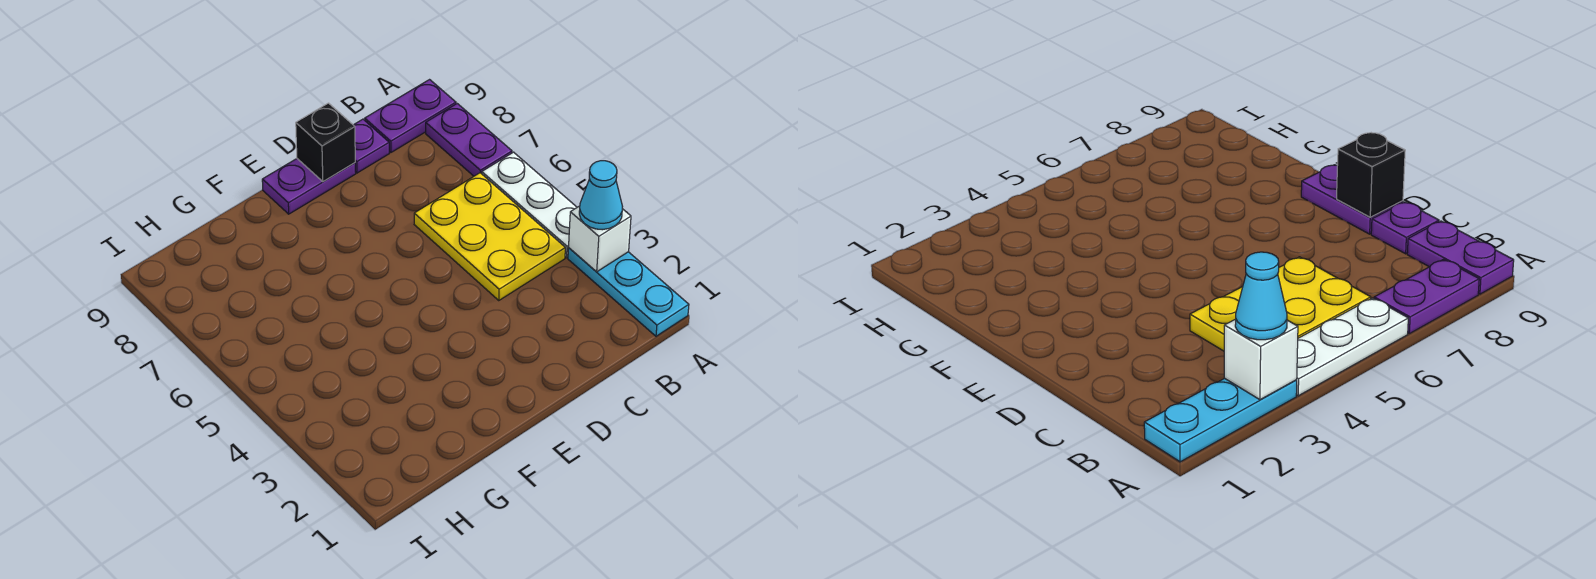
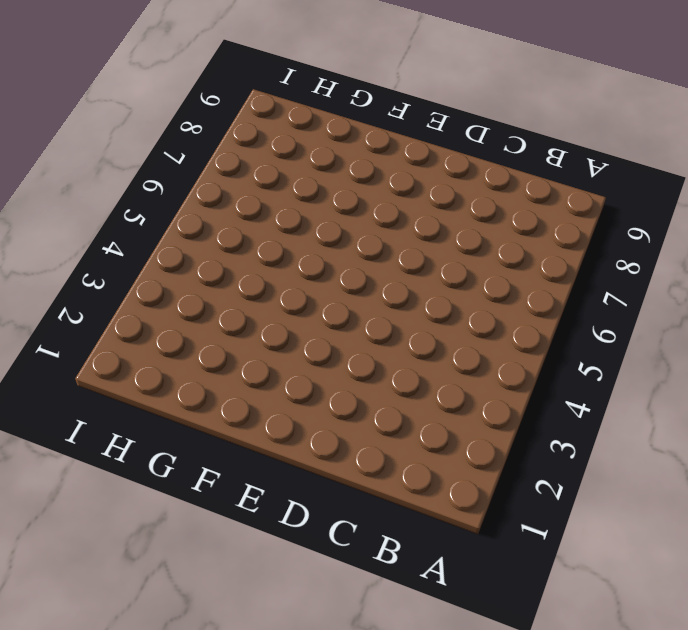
none -> cyan 1x3 plate [568,248,689,336]
none -> white 1x3 plate [482,152,577,258]

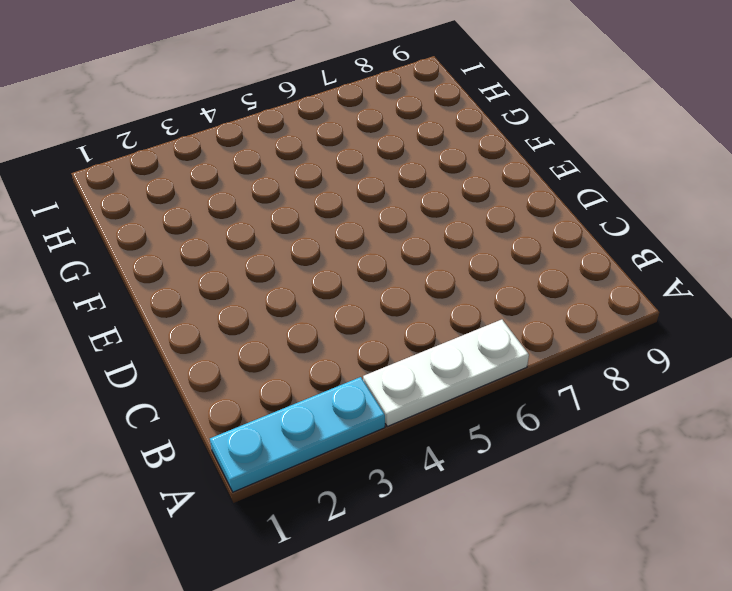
none -> purple 1x2 plate [426,104,512,176]
none -> purple 1x2 plate [365,80,456,153]

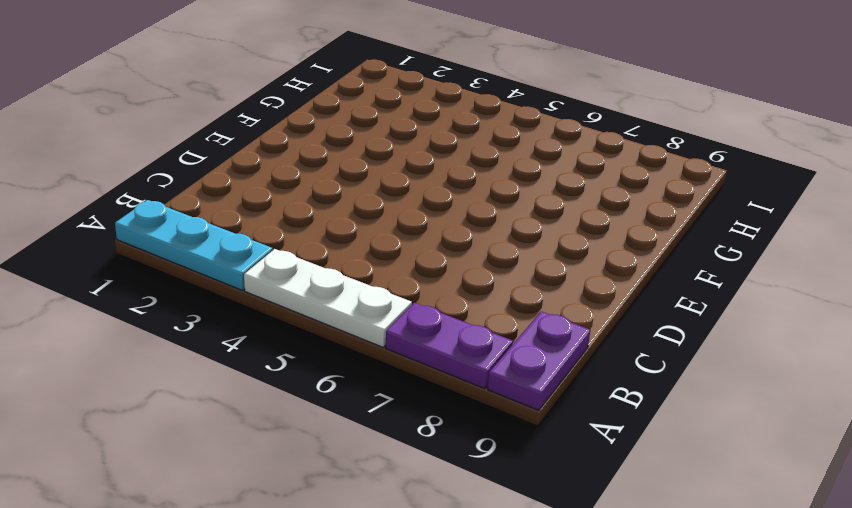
none -> yellow 2x3 plate [414,173,565,300]
none -> purple 1x1 plate [354,119,389,173]

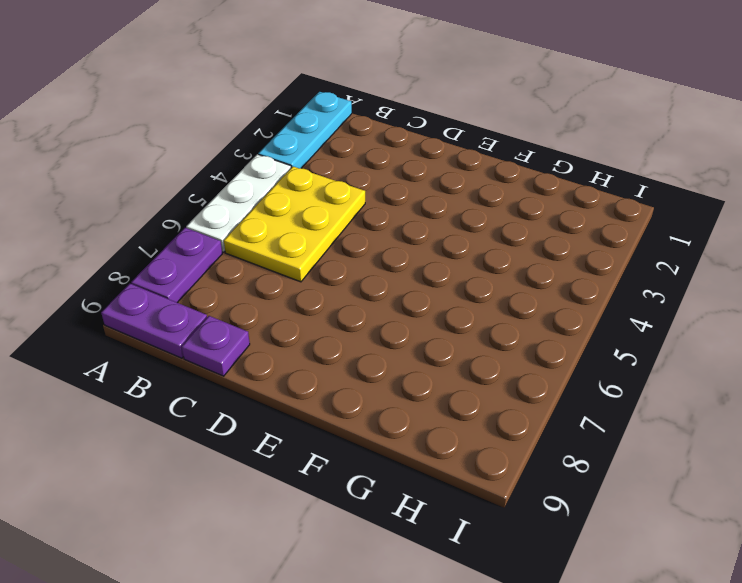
none -> purple 1x2 plate [262,159,356,214]
none -> white 1x1 brick [569,206,631,272]

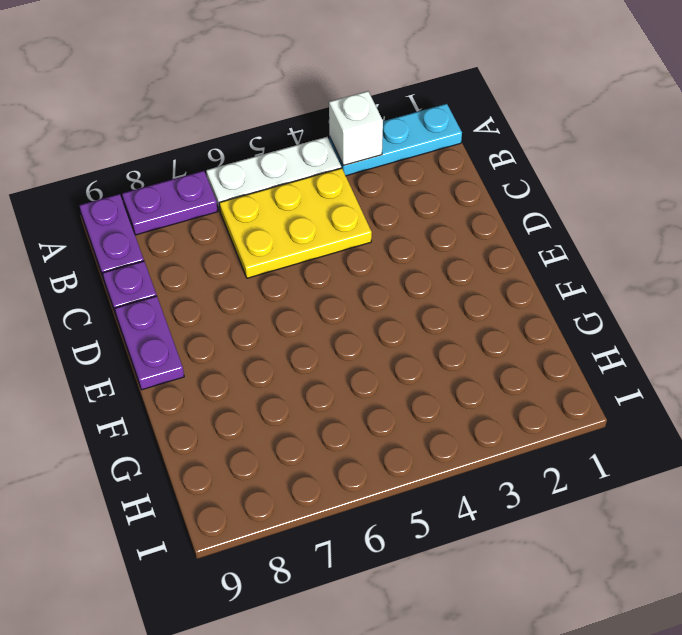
none -> black 1x1 brick [296,103,355,182]
none -> cyan 1x1 cone [579,161,623,230]

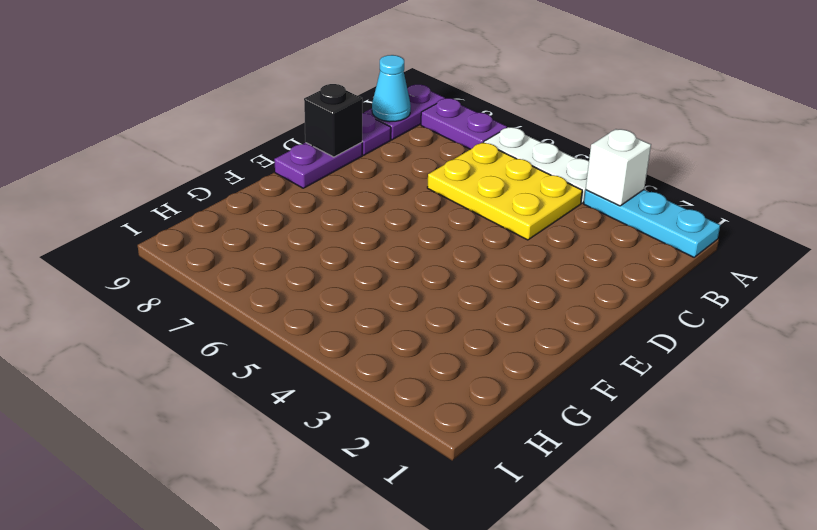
cyan 1x1 cone [372,55,411,122] -> cyan 1x1 cone moved to [579,161,623,230]

